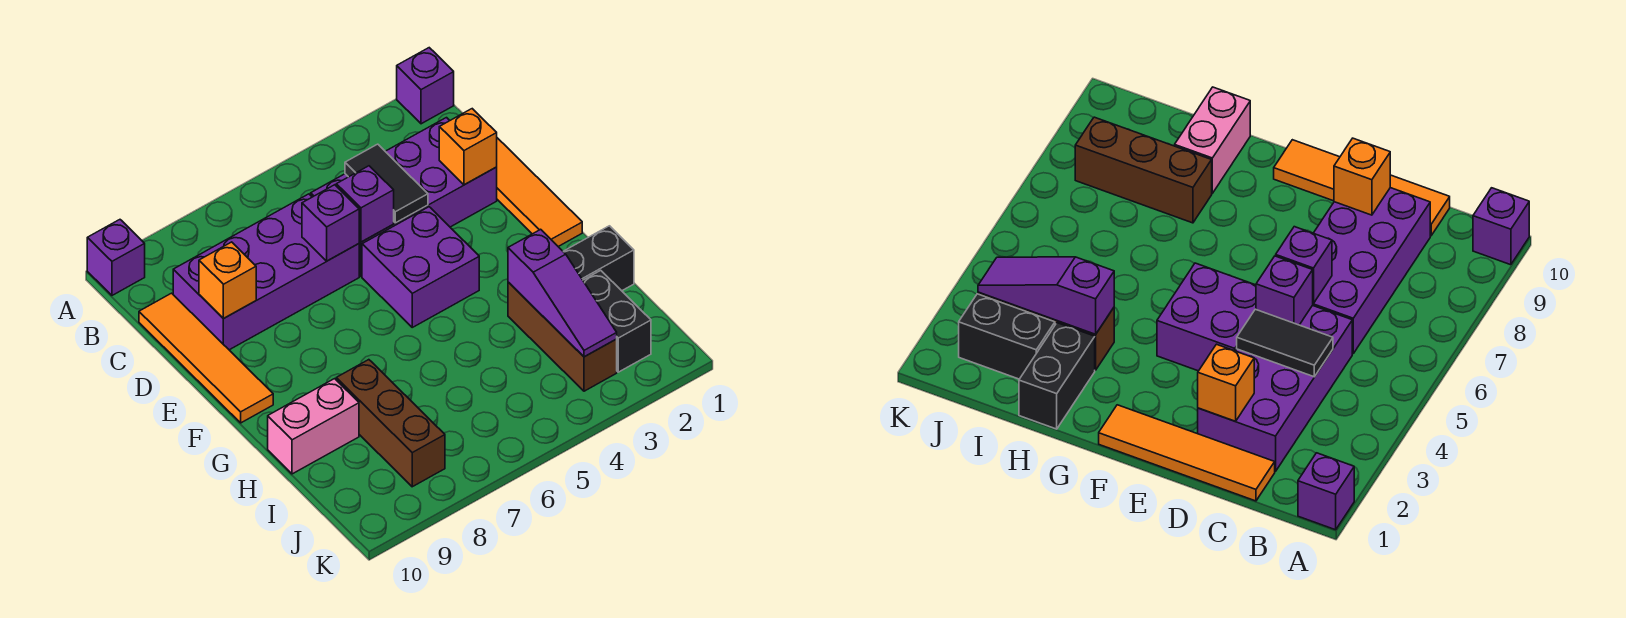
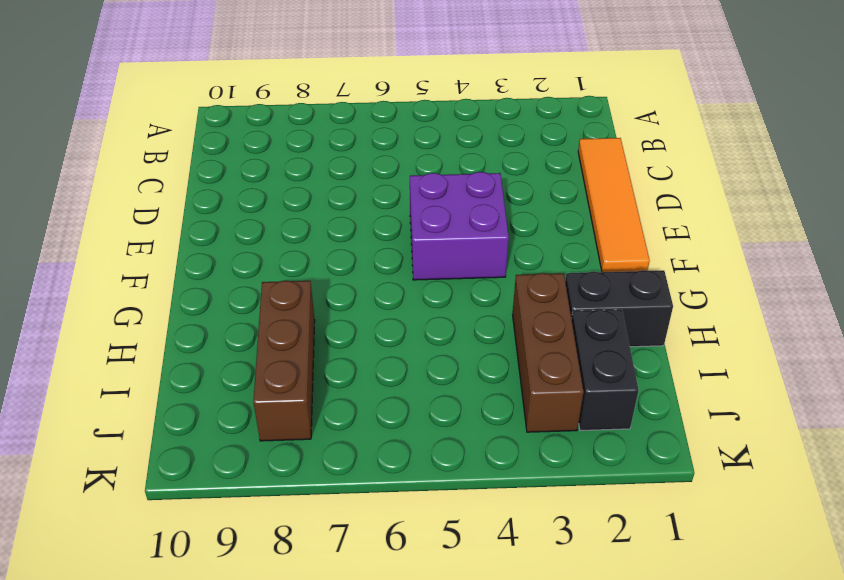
none -> purple 1x1 brick [397,48,454,124]
none -> purple 1x1 brick [87,220,145,295]
none -> purple 2x4 brick [311,118,497,276]

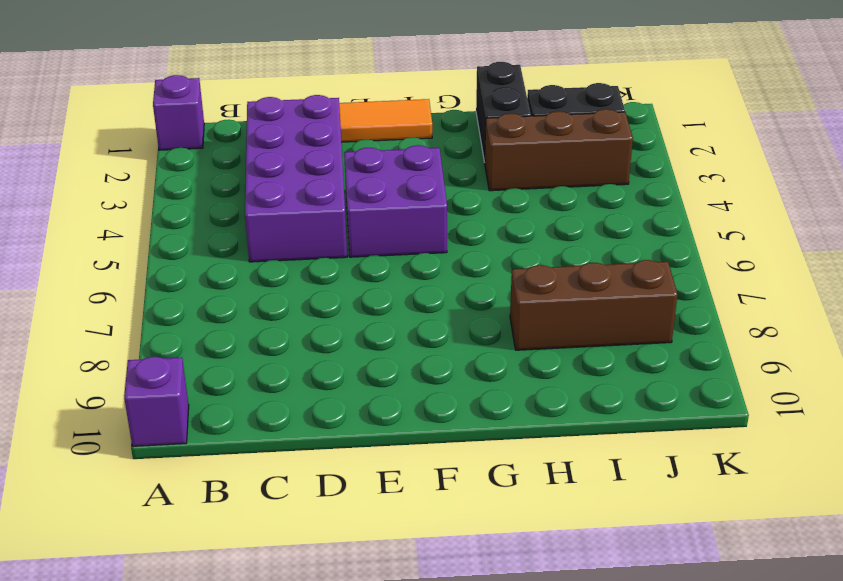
none -> purple 2x4 brick [173,194,359,350]
none -> orange 1x4 tile [139,293,273,423]
none -> pink 1x2 brick [268,379,359,474]

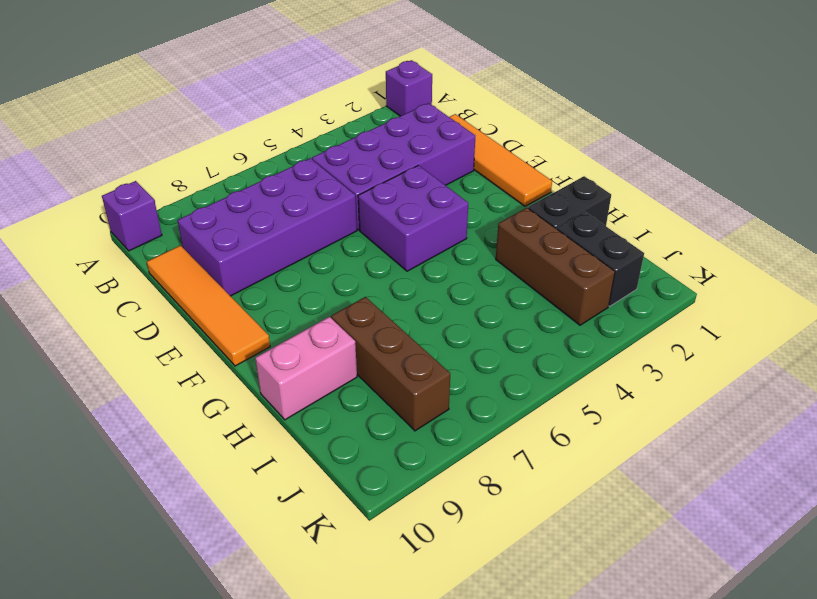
none -> black 1x2 tile [345,144,428,223]
none -> orange 1x1 brick [439,109,497,185]
none -> purple 1x1 brick [336,166,394,242]

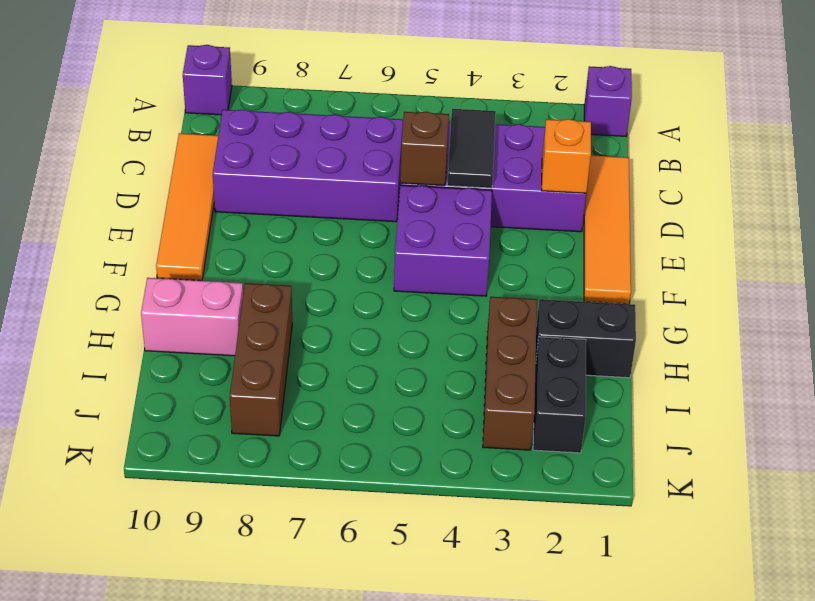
brown 1x1 brick [400,112,449,186] -> purple 1x1 brick [336,166,394,242]
none -> purple 1x1 brick [302,185,359,261]
none -> orange 1x1 brick [199,242,256,319]
none -> purple 1x3 slope [508,229,617,357]

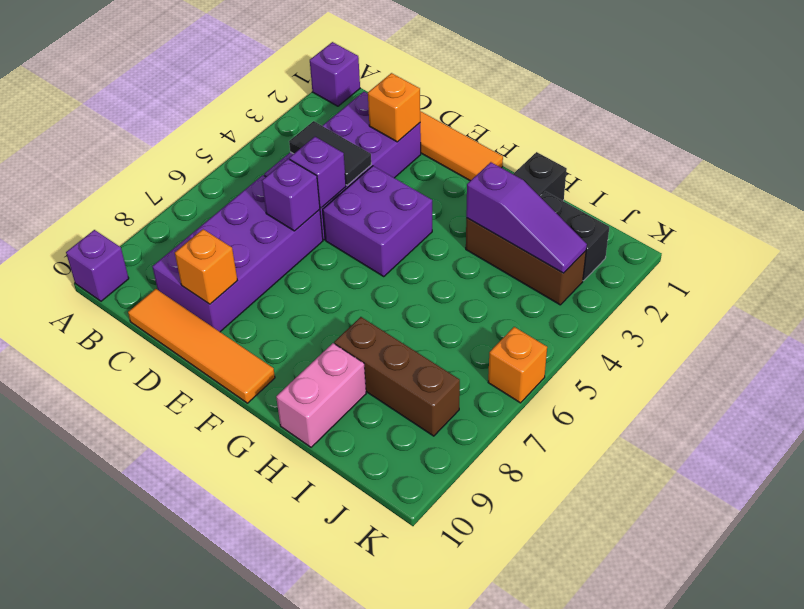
orange 1x1 brick [488,327,547,403] -> none

